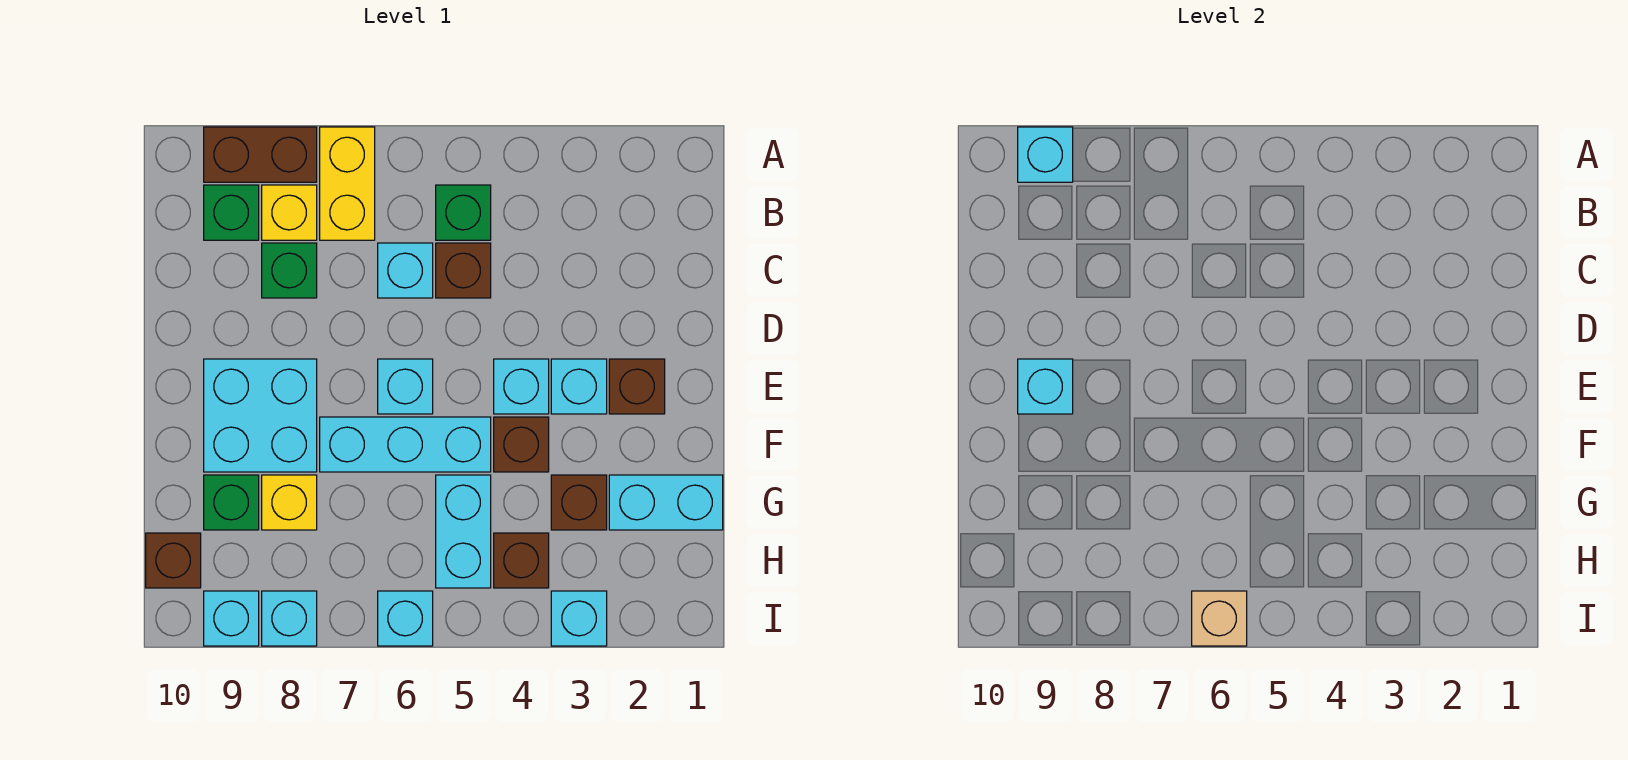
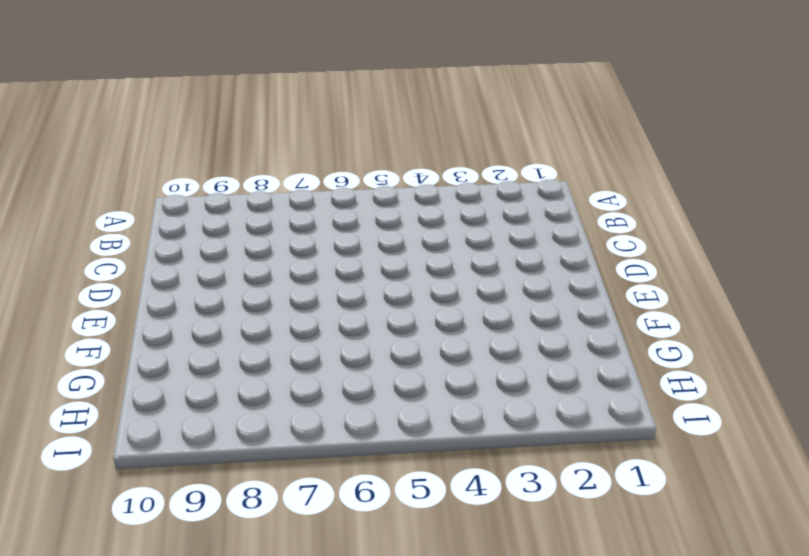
none -> yellow 1x2 brick [320,127,375,240]
none -> brown 1x2 brick [204,127,317,182]
none -> green 1x1 brick [436,185,491,240]

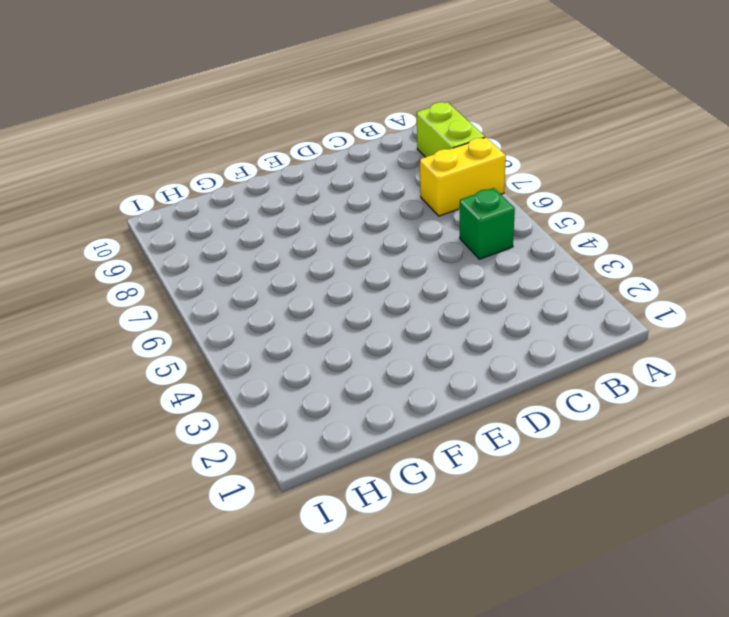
lime 1x2 brick [417,102,485,157] -> brown 1x2 brick [204,127,317,182]
none -> yellow 1x1 brick [262,185,317,240]
none -> green 1x1 brick [204,185,259,240]
none -> brown 1x1 brick [436,243,491,298]

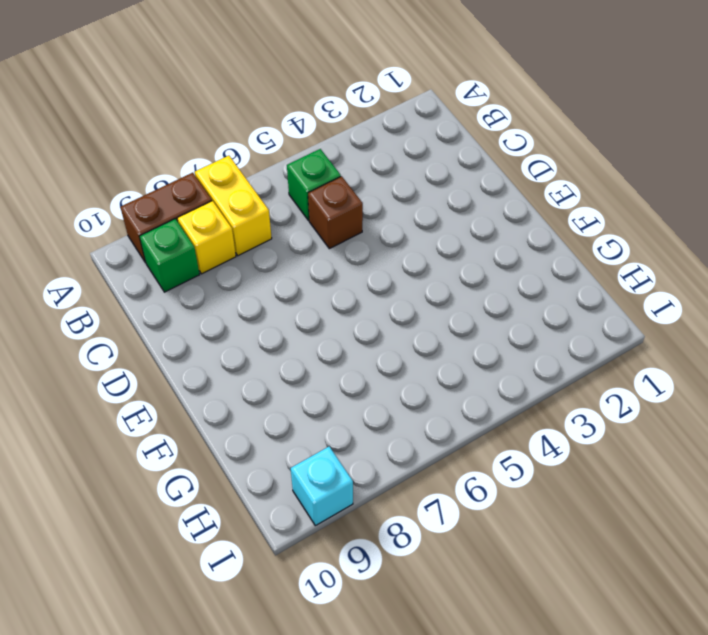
none -> cyan 1x1 brick [378,243,433,298]
none -> green 1x1 brick [262,243,317,298]
none -> brown 1x1 brick [609,359,665,414]

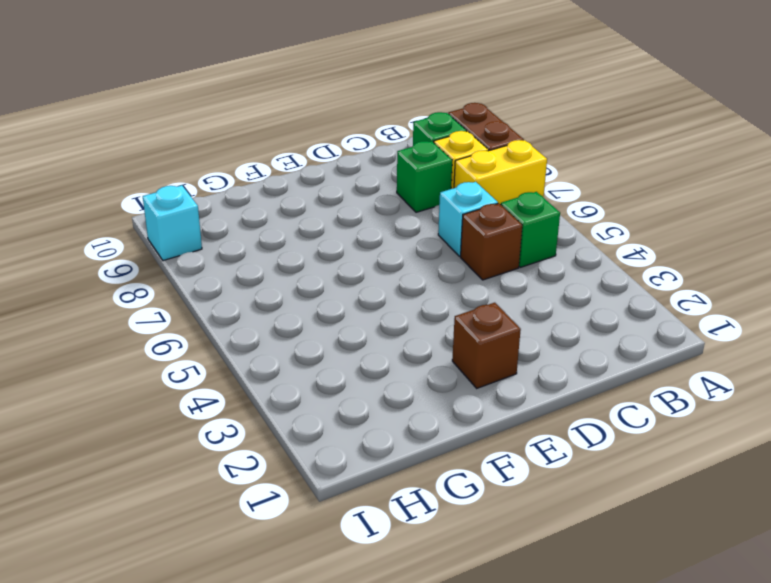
none -> cyan 1x1 brick [551,359,607,414]
none -> cyan 1x1 brick [494,359,549,414]
none -> cyan 1x1 brick [378,359,433,414]

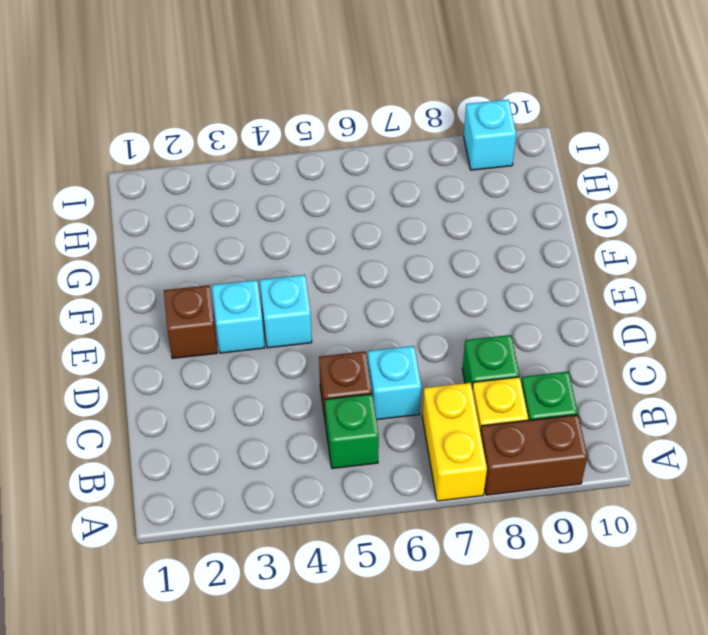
none -> cyan 1x1 brick [378,359,433,414]
none -> cyan 2x2 brick [204,359,317,472]
none -> brown 1x1 brick [494,417,549,472]

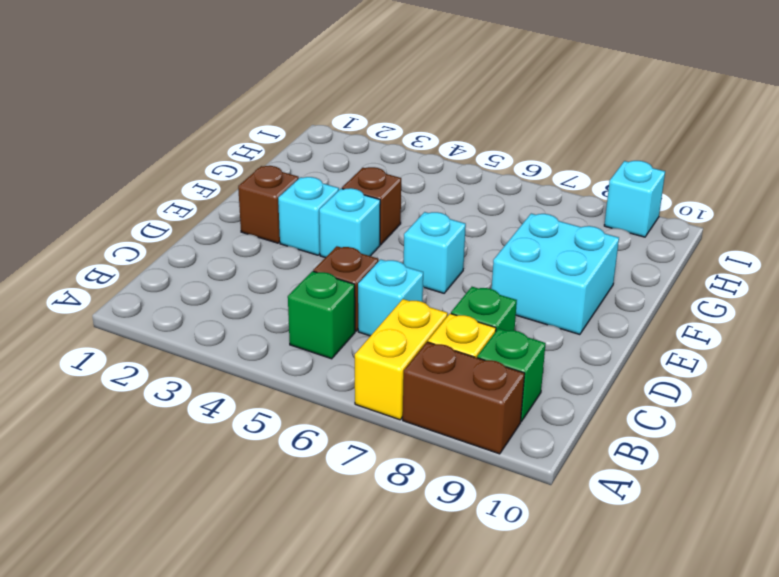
none -> cyan 1x3 brick [320,417,491,472]
none -> cyan 1x2 brick [609,475,723,530]
none -> brown 1x1 brick [551,475,607,530]

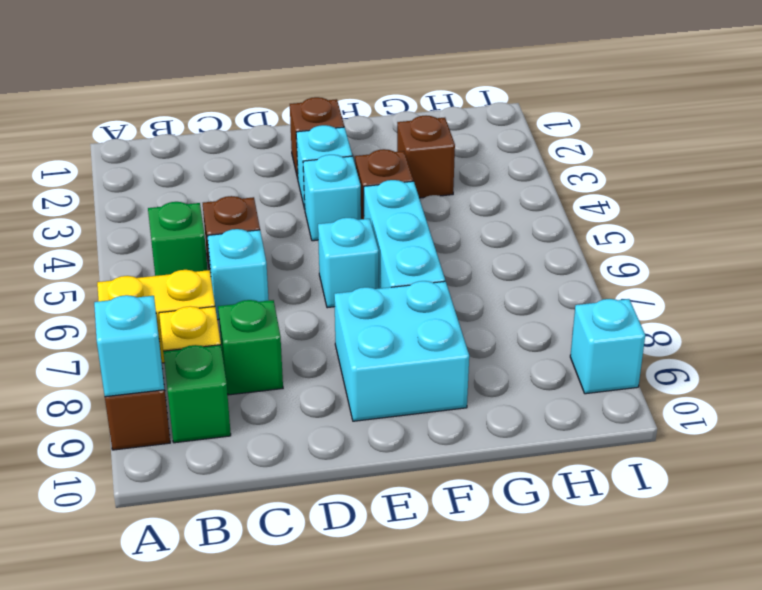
none -> cyan 1x2 brick [609,475,723,530]
none -> cyan 1x2 brick [436,475,491,588]
none -> yellow 1x1 brick [262,475,317,530]

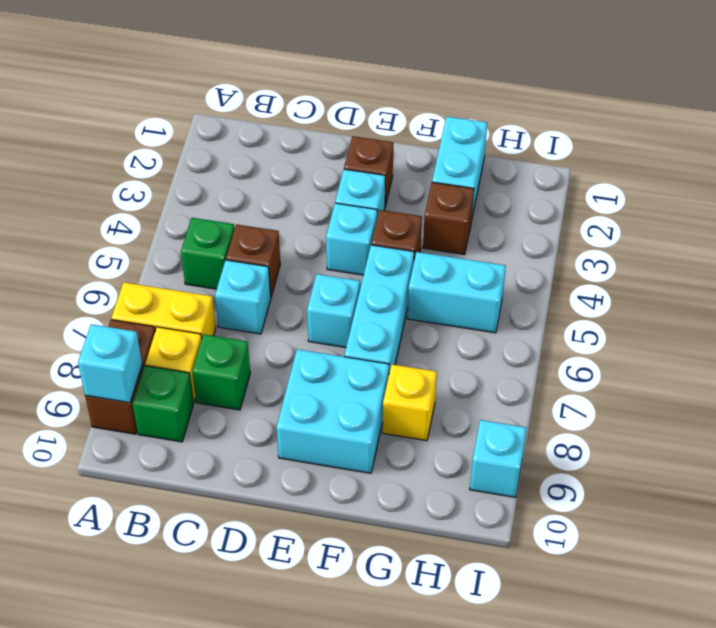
none -> green 1x1 brick [204,475,259,530]
none -> brown 1x1 brick [494,533,549,588]
none -> brown 1x1 brick [146,533,201,588]

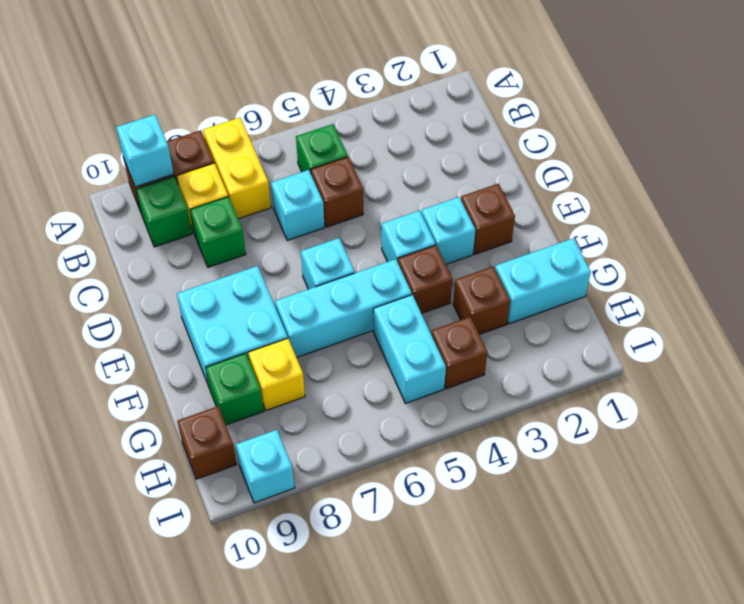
none -> cyan 1x1 brick [551,591,607,646]
none -> cyan 1x1 brick [378,591,433,646]
none -> cyan 1x1 brick [262,591,317,646]

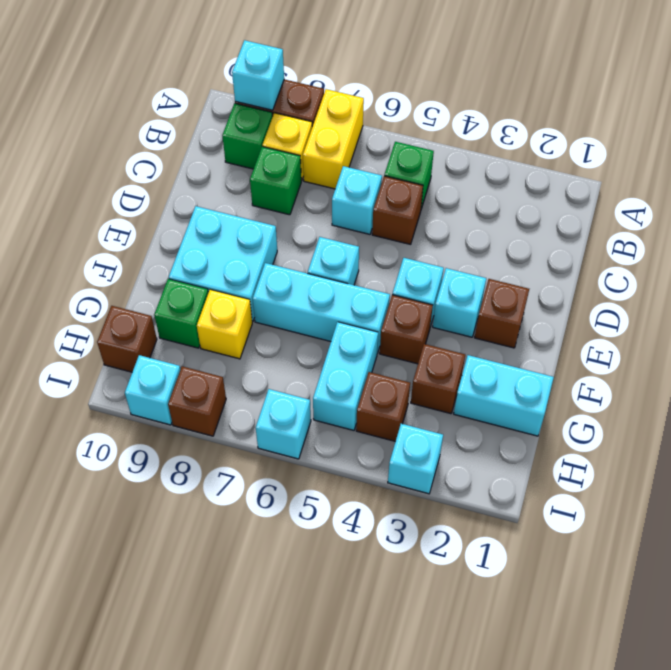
brown 1x1 brick [168,366,226,436] -> cyan 1x1 brick [262,591,317,646]
none -> cyan 1x1 brick [1018,359,1073,414]
none -> tan 1x1 brick [1192,591,1247,646]

